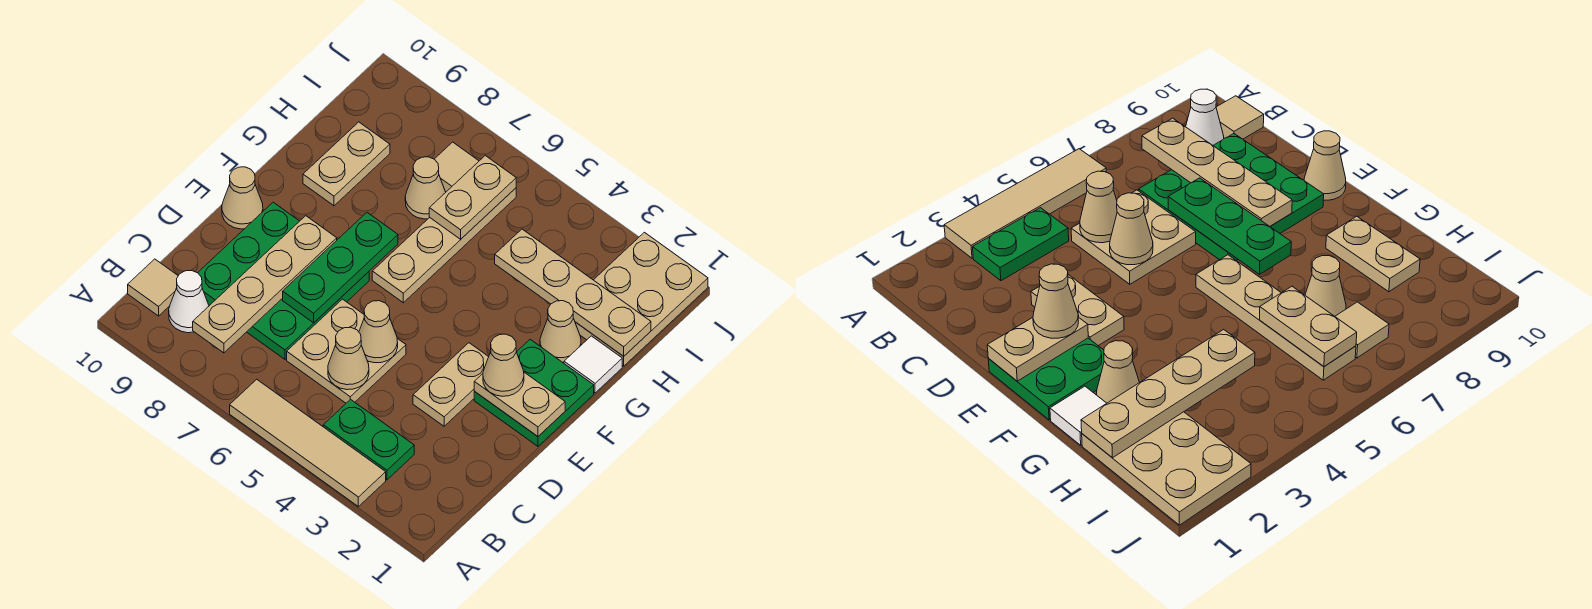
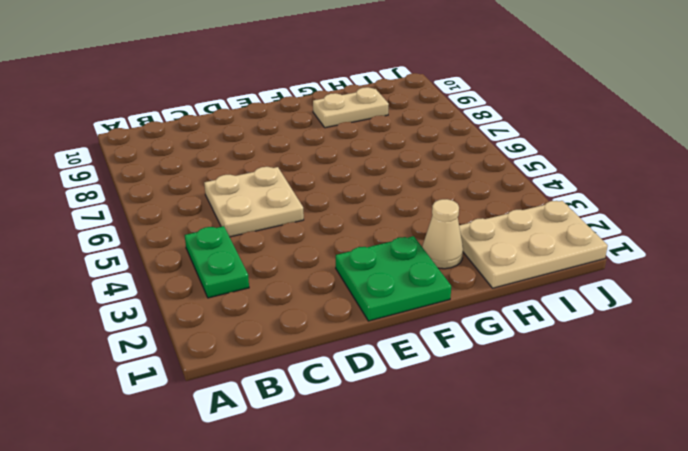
none -> tan 1x4 tile [230,379,386,506]
none -> white 1x1 cone [169,271,209,333]
none -> tan 1x1 tile [128,259,178,316]

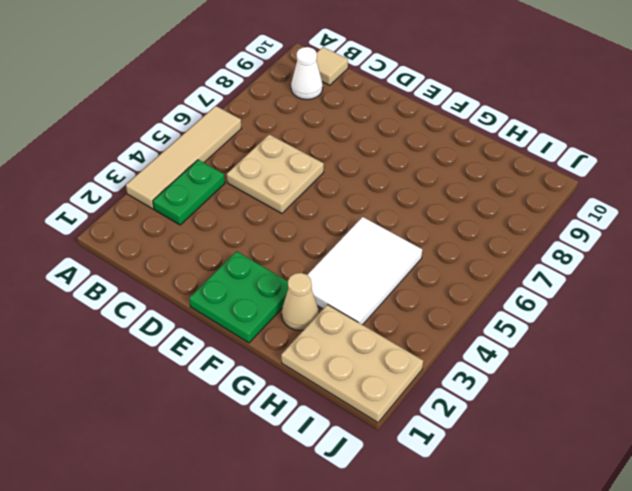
white 2x3 tile [308,217,422,325] -> none
none -> green 3x3 plate [198,202,369,359]
none -> tan 1x2 plate [413,343,488,426]
none -> tan 1x1 cone [222,167,263,229]

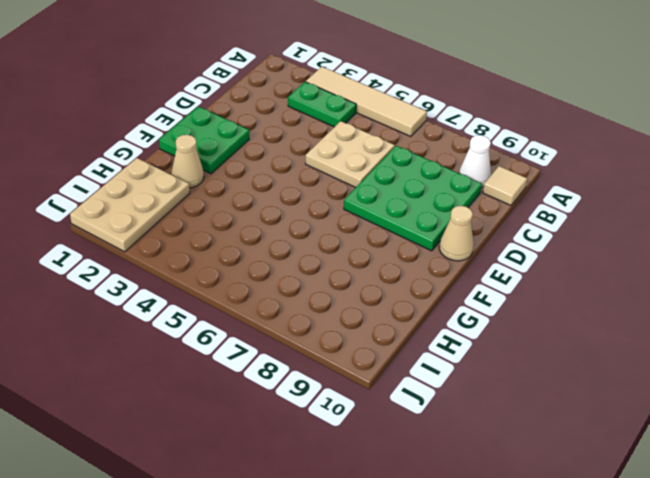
none -> tan 1x2 plate [413,343,488,426]
none -> tan 1x4 plate [372,188,516,303]
none -> white 1x1 tile [564,336,622,393]

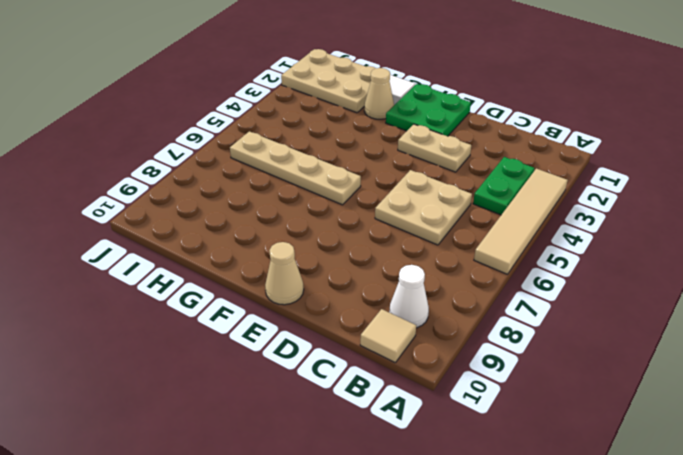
none -> green 3x3 plate [198,202,369,359]
none -> tan 1x2 plate [303,122,390,206]
none -> tan 1x1 cone [405,157,446,219]

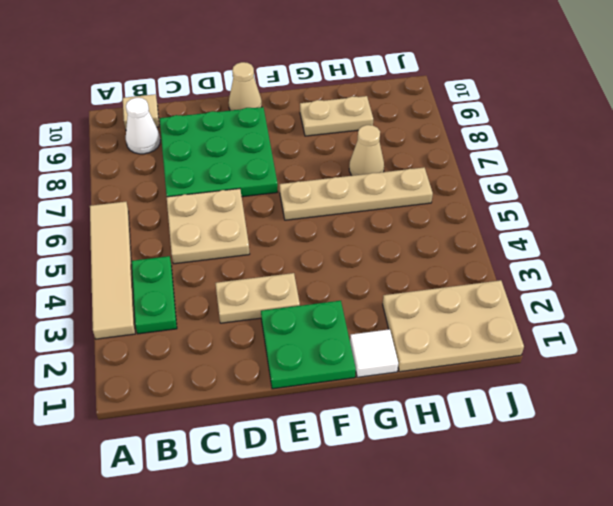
none -> tan 1x1 cone [540,301,581,363]
none -> tan 1x1 tile [435,142,479,192]
none -> tan 1x4 plate [193,216,337,353]

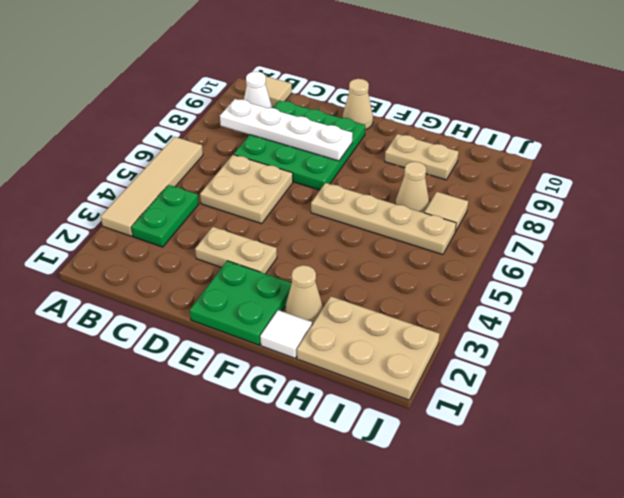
white 1x4 plate [220,99,352,161] -> tan 1x4 plate [193,216,337,353]
none -> tan 1x1 cone [328,327,369,390]
none -> tan 1x1 cone [359,301,398,363]
none -> green 1x3 plate [283,213,398,323]

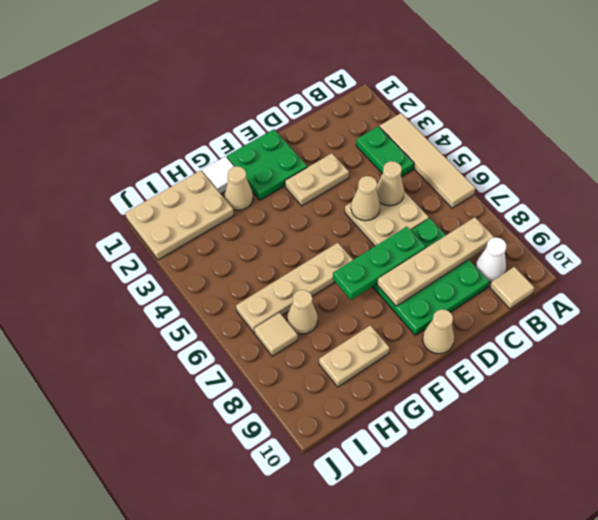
none -> tan 1x2 plate [474,372,565,436]
none -> tan 1x4 plate [495,229,651,356]
none -> tan 1x2 plate [429,156,516,239]

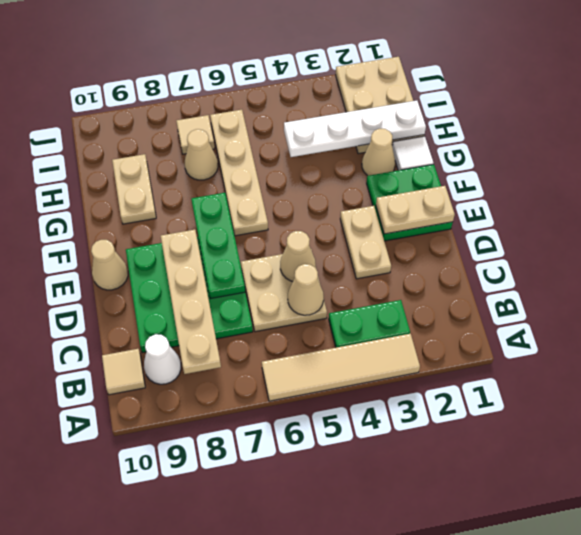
white 1x4 plate [284,101,426,157] -> tan 1x4 plate [495,229,651,356]
none -> tan 1x2 plate [429,156,516,239]
none -> tan 1x1 cone [483,334,524,396]

